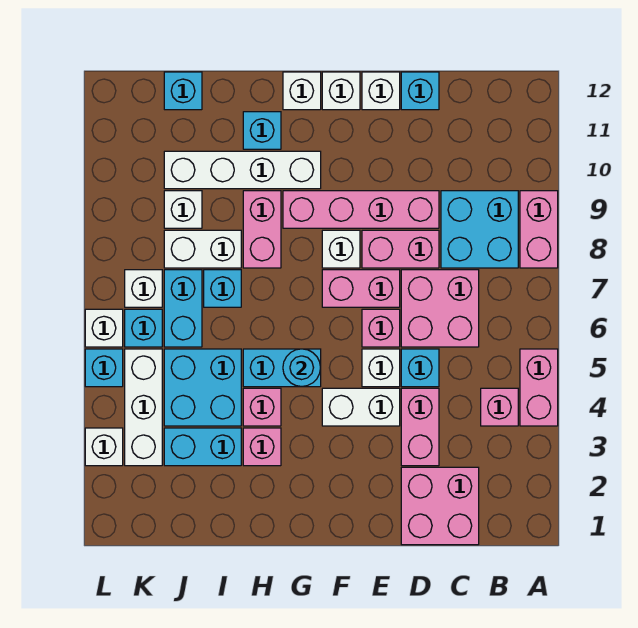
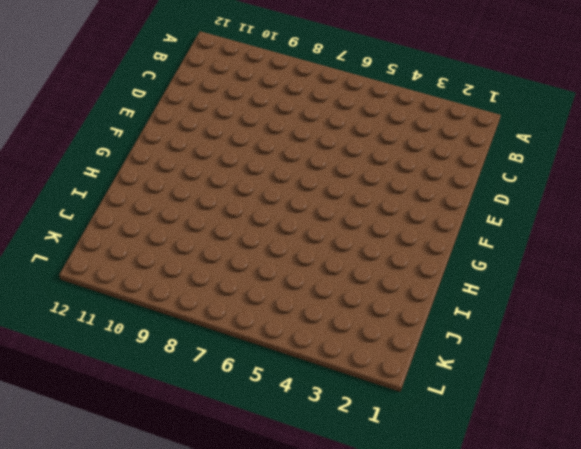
none -> pink 1x2 brick [520,349,558,426]
none -> pink 1x2 brick [520,191,558,268]
none -> pink 1x1 brick [481,388,518,426]
none -> cyan 2x2 brick [441,191,518,268]

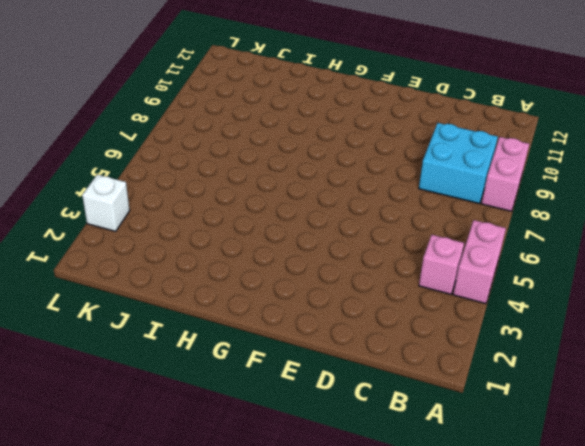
none -> pink 2x2 brick [401,467,479,545]
none -> pink 2x2 brick [401,270,479,347]
none -> pink 1x2 brick [401,388,439,466]
none -> cyan 1x1 brick [401,349,439,387]

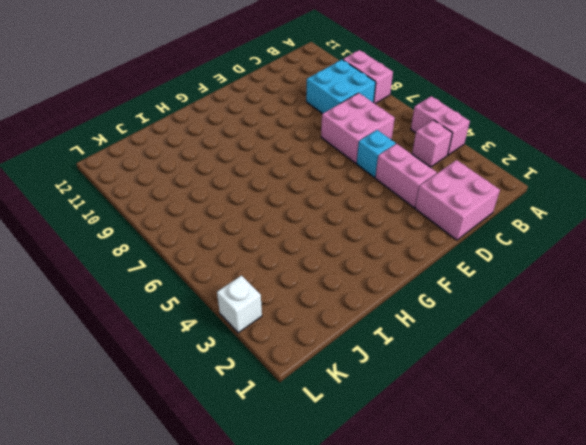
none -> pink 1x2 brick [362,230,439,268]
none -> pink 1x4 brick [283,191,439,228]
none -> cyan 1x1 brick [401,72,439,110]
none -> white 1x2 brick [322,388,400,426]

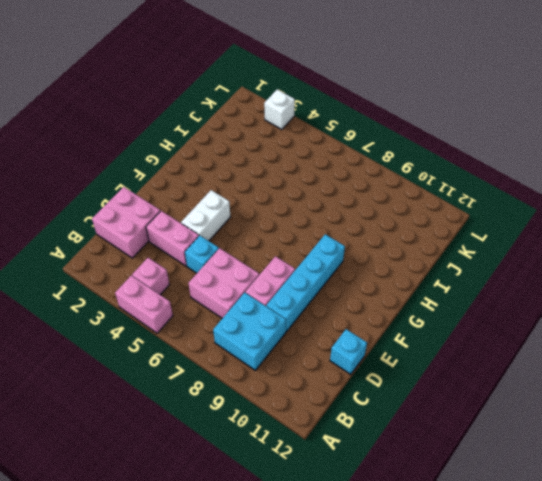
cyan 1x4 brick [266,234,345,332] -> pink 1x4 brick [283,191,439,228]
none -> pink 1x2 brick [520,191,558,268]
none -> white 1x1 brick [362,349,400,387]
none -> pink 1x1 brick [362,309,400,347]
none -> pink 1x2 brick [322,270,400,307]

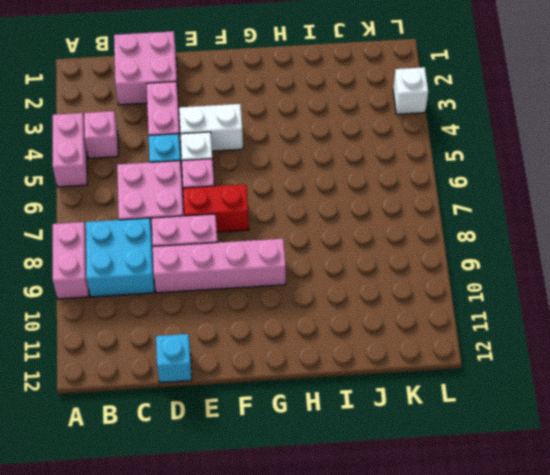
red 1x2 brick [183,184,249,232] -> pink 1x2 brick [322,270,400,307]
none -> white 1x1 brick [362,72,400,110]
none -> white 1x1 brick [322,230,360,268]
none -> white 1x1 brick [322,72,360,110]
none -> cyan 1x2 brick [243,349,321,387]

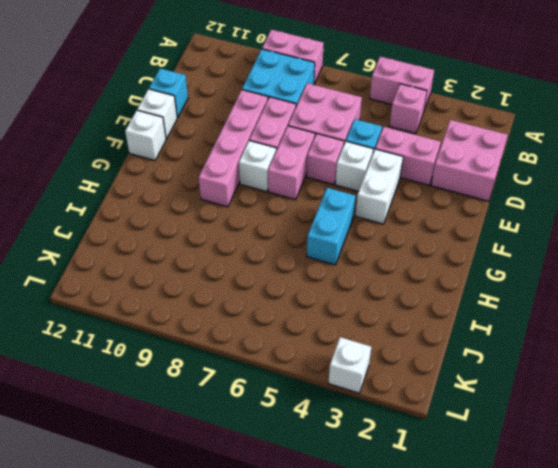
none -> white 1x4 brick [164,151,321,189]
none -> white 1x1 brick [283,72,321,110]
none -> pink 1x1 brick [243,428,281,466]
none -> pink 1x1 brick [243,388,281,426]

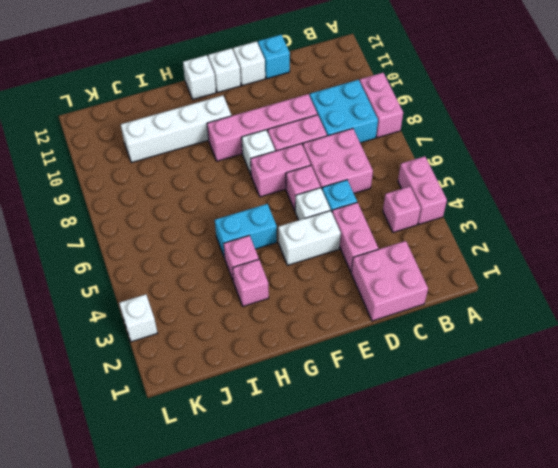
none -> pink 1x2 brick [243,191,281,268]
none -> cyan 1x1 brick [243,112,281,149]
none -> cyan 1x2 brick [164,428,241,466]
none -> cyan 2x2 brick [164,349,241,426]

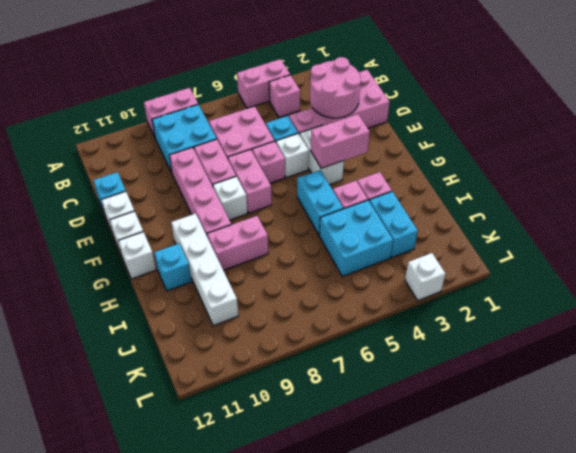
pink 2x2 round brick [310,57,361,118] -> none
pink 1x2 brick [311,114,370,168] -> none
none -> cyan 1x1 brick [204,270,241,307]
none -> white 1x2 brick [164,230,241,268]
none -> cyan 1x2 brick [164,270,202,347]
none -> white 1x1 brick [164,191,202,228]

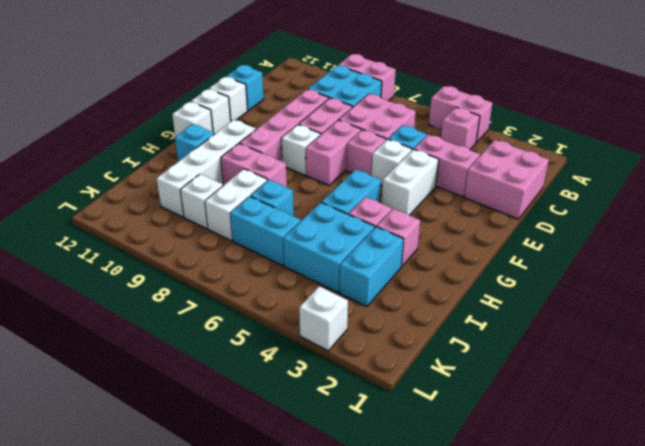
none -> cyan 1x1 brick [164,72,202,110]
none -> white 1x3 brick [125,349,162,466]
none -> cyan 1x1 brick [125,309,162,347]
none -> white 1x1 brick [125,270,162,307]

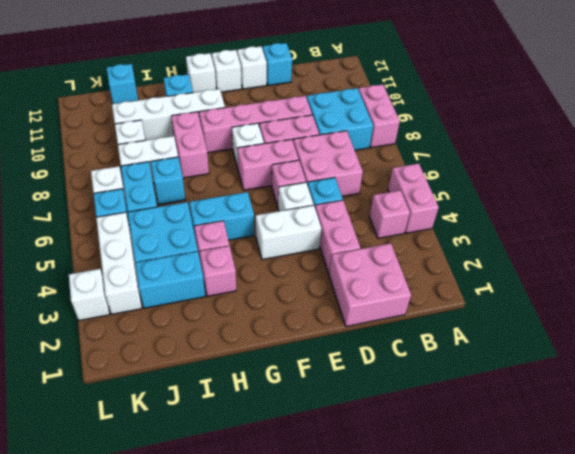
none -> cyan 1x1 brick [85,349,123,387]
none -> white 1x1 brick [85,309,123,347]
none -> cyan 1x1 round brick [283,349,320,387]

